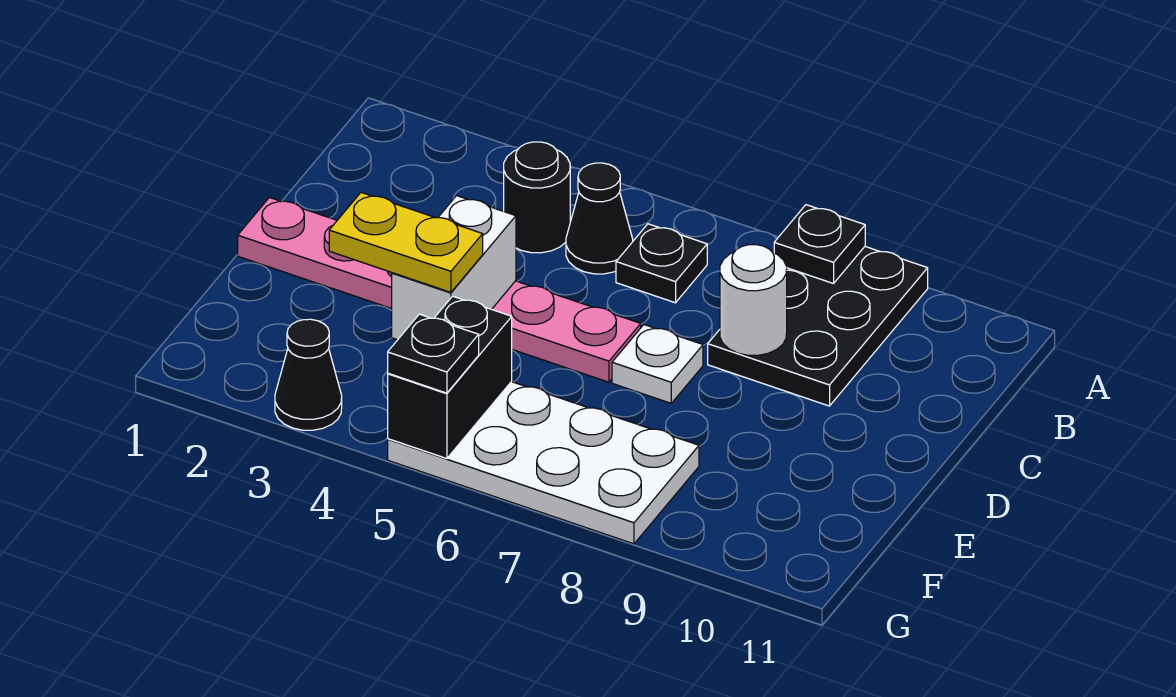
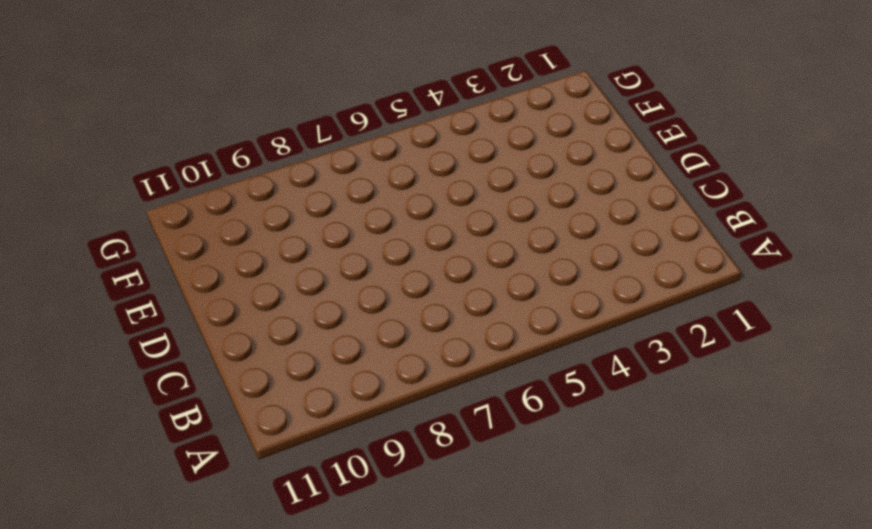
none -> black 2x3 plate [708,247,928,406]
none -> black 1x1 round brick [504,142,570,253]
none -> black 1x1 cone [566,163,633,274]

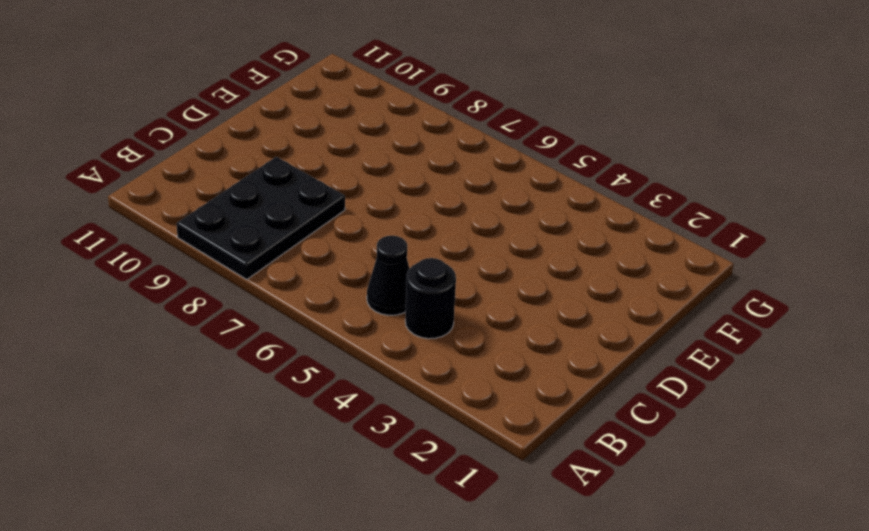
none -> black 1x1 plate [616,224,707,303]
none -> pink 1x6 plate [238,197,641,382]
none -> white 1x1 plate [612,325,703,403]

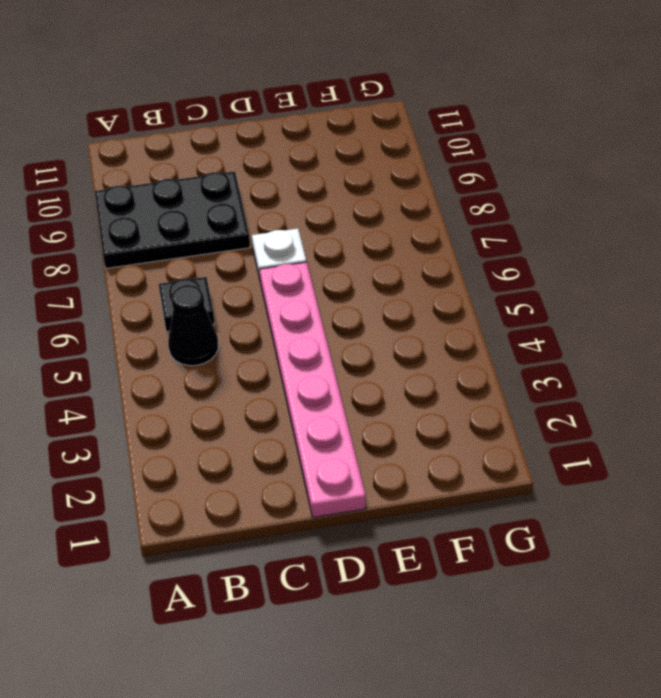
none -> black 1x1 round brick [504,142,570,253]
none -> white 2x4 plate [388,382,699,544]
none -> black 1x1 cone [275,319,342,430]

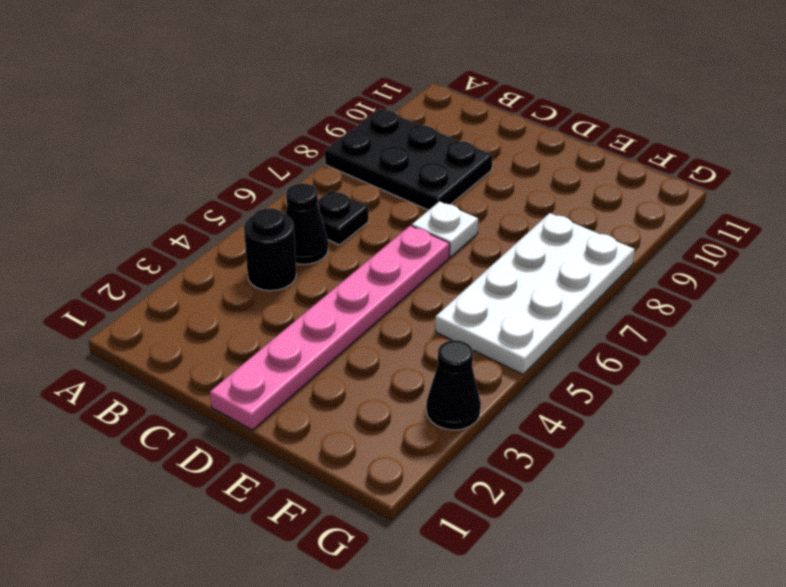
none -> black 1x1 plate [774,205,865,284]
none -> white 1x1 round brick [720,245,787,355]
none -> white 1x2 brick [392,196,516,340]

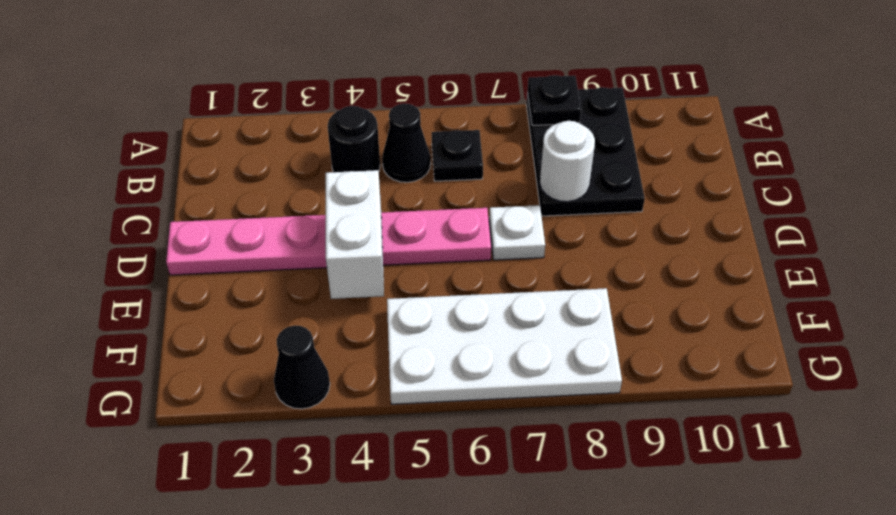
none -> black 1x2 brick [388,296,512,459]
none -> yellow 1x2 plate [329,192,483,292]
none -> black 1x1 plate [388,314,479,393]

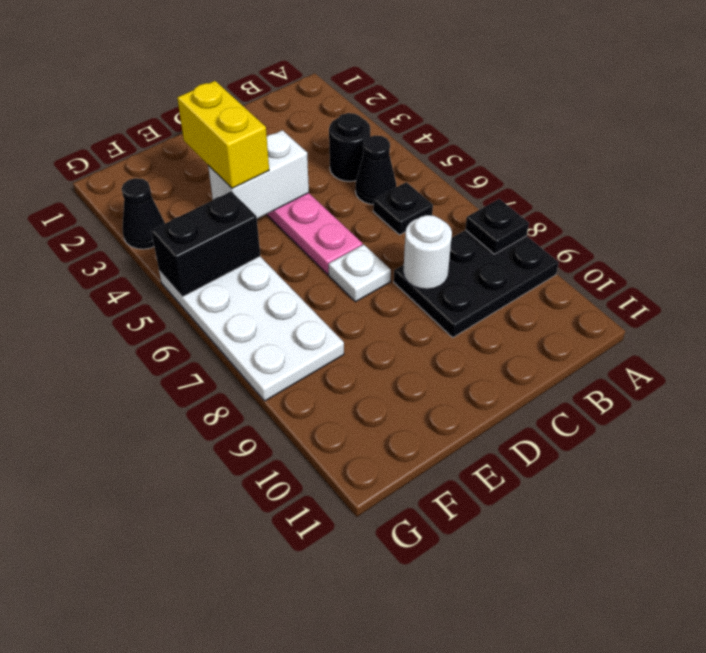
yellow 1x2 brick [177,81,269,188] -> yellow 1x2 plate [329,192,483,292]
none -> black 1x1 plate [388,314,479,393]

